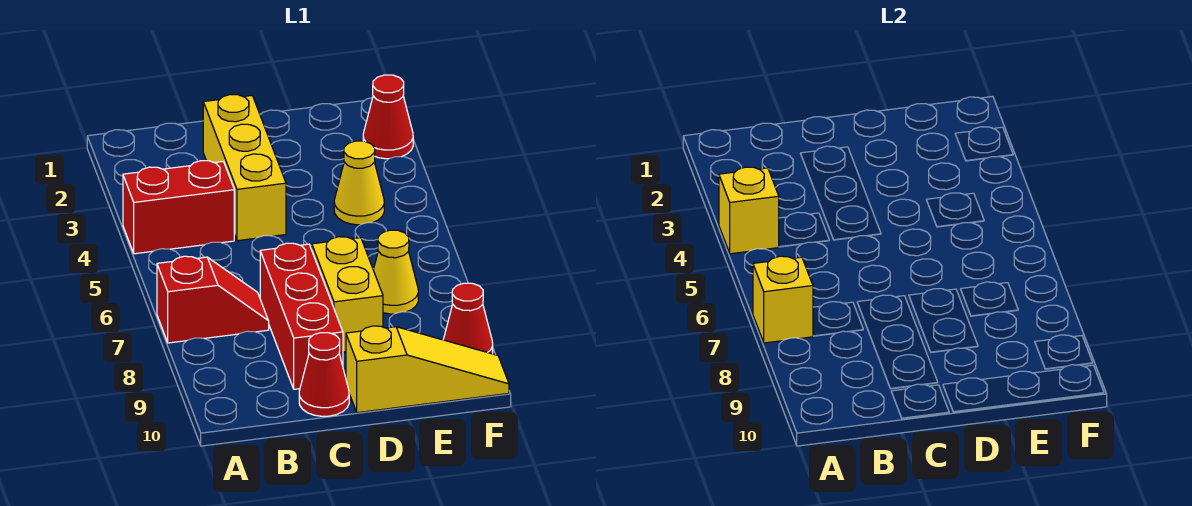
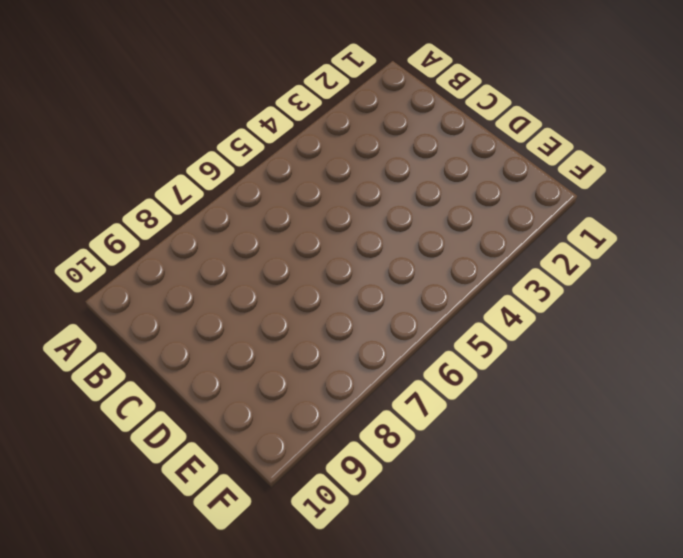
none -> red 1x2 brick [123,161,234,254]
none -> red 1x2 slope [157,256,269,343]
none -> yellow 1x3 brick [203,95,286,241]

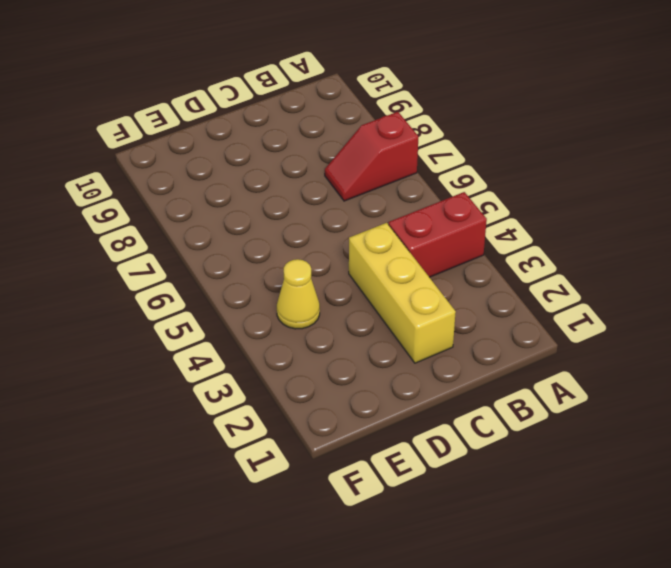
none -> red 1x3 brick [260,243,343,389]
none -> red 1x1 cone [299,333,349,416]
none -> yellow 1x2 brick [312,237,383,352]

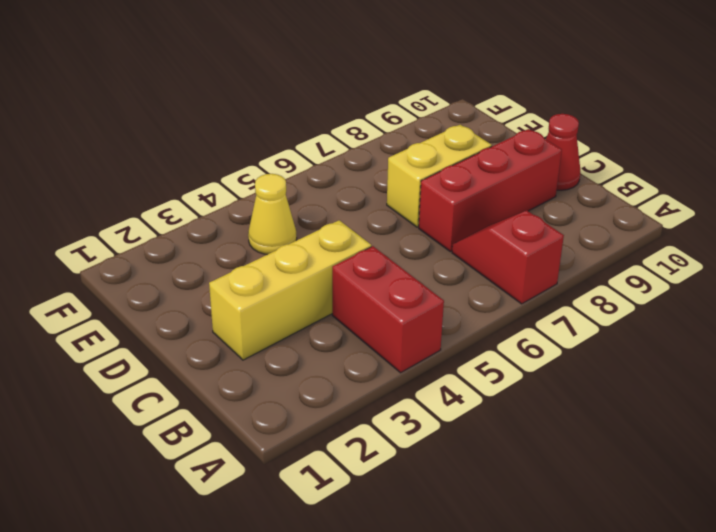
none -> yellow 1x3 slope [346,326,509,413]
none -> yellow 1x1 cone [374,230,418,314]
none -> red 1x1 cone [363,75,413,159]

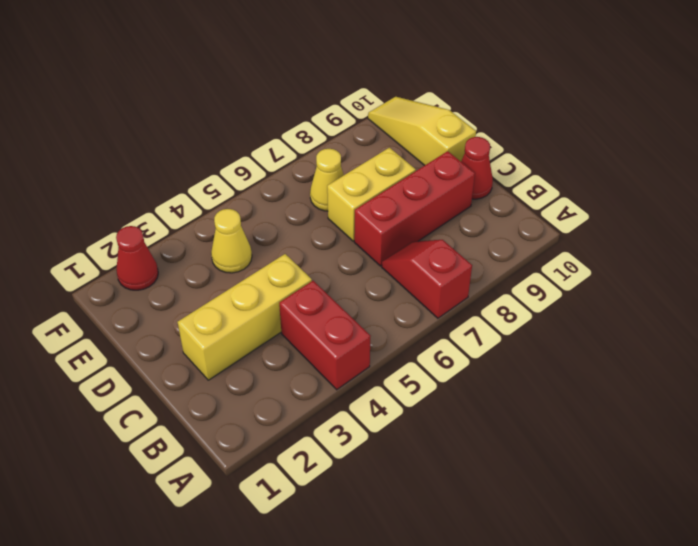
none -> red 1x1 cone [443,283,493,354]
none -> yellow 1x1 brick [719,167,779,254]
none -> yellow 1x1 brick [753,256,813,343]

